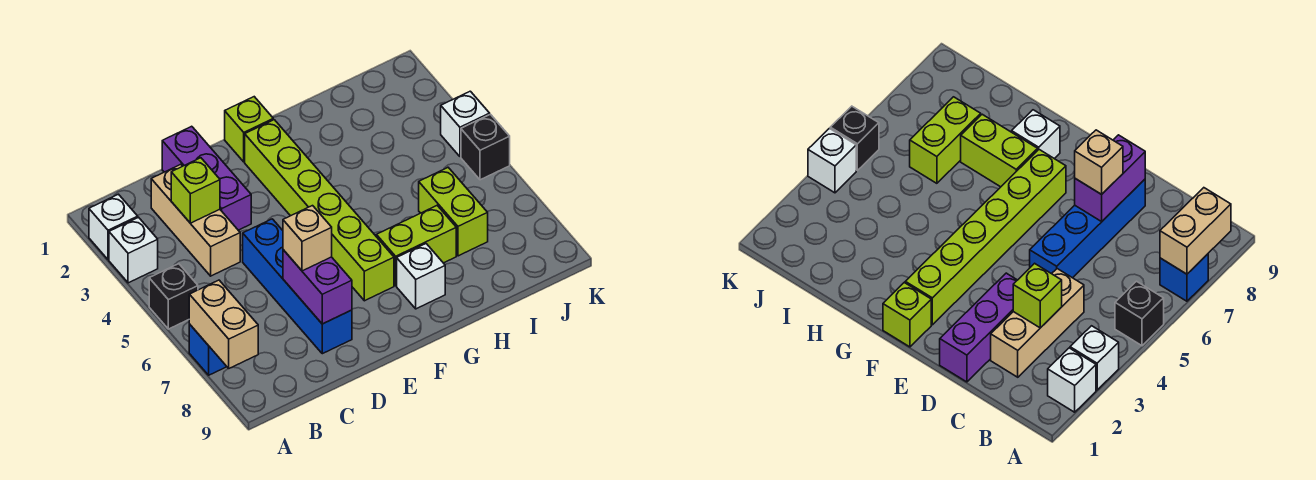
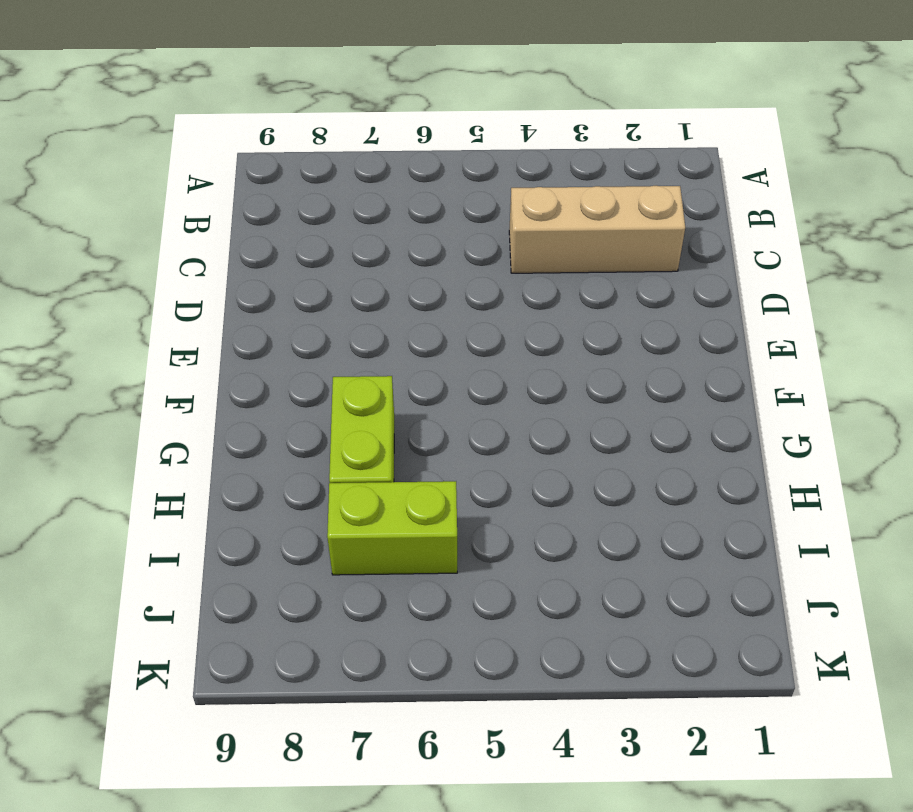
none -> white 1x1 brick [89,194,138,260]
none -> white 1x1 brick [109,217,158,283]
none -> black 1x1 brick [149,264,198,329]

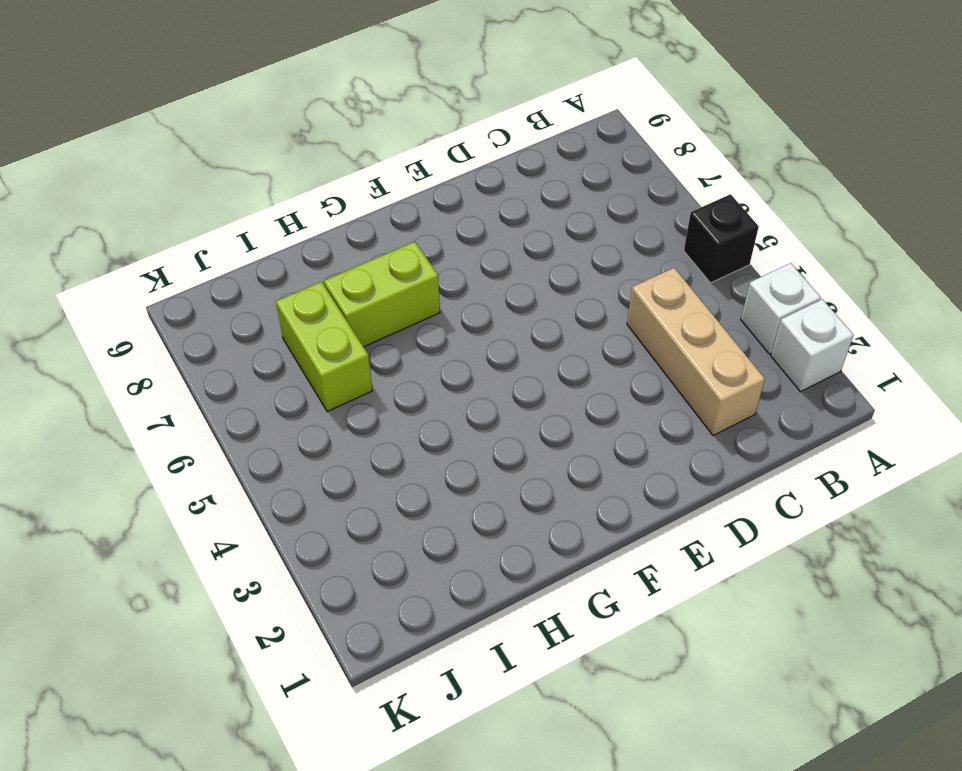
none -> blue 1x1 brick [189,324,227,375]
none -> purple 1x3 brick [162,126,251,230]
none -> blue 1x4 brick [243,219,352,354]

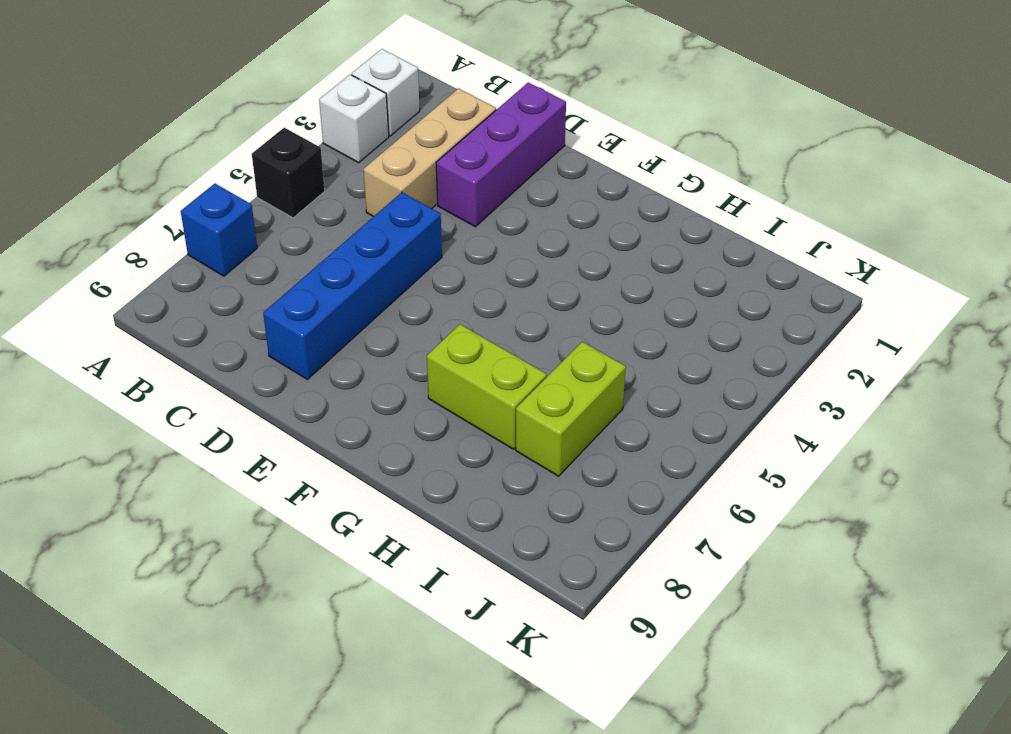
none -> lime 1x1 brick [225,97,273,162]
none -> lime 1x6 brick [245,120,394,301]
none -> white 1x1 brick [397,244,445,309]

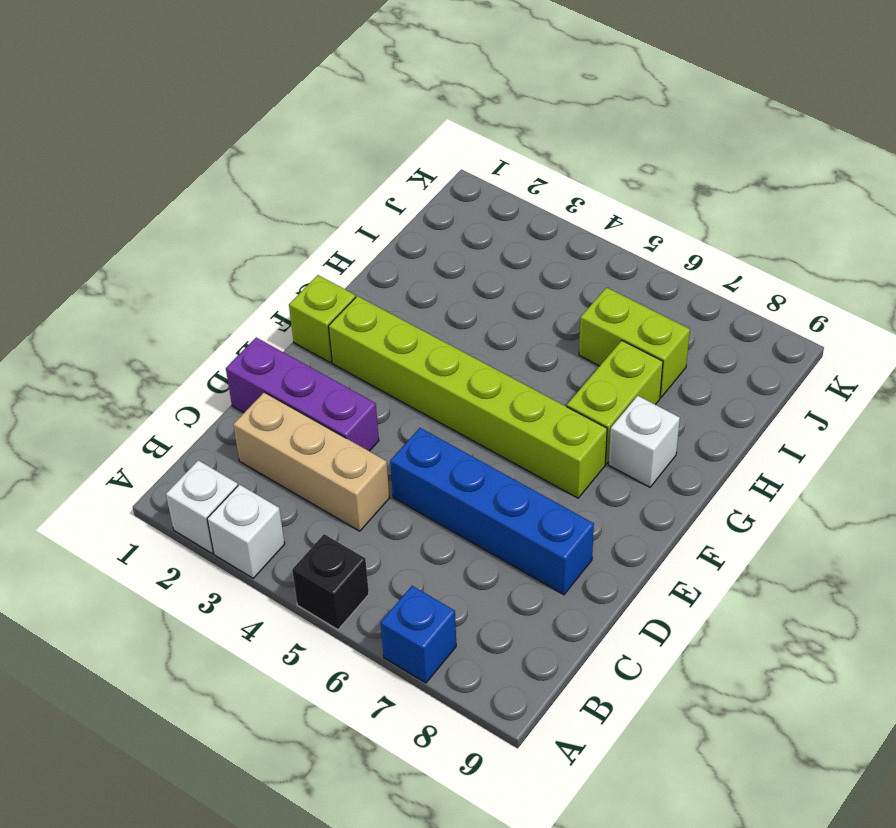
none -> white 1x1 brick [441,91,490,157]
none -> black 1x1 brick [461,114,510,180]
none -> tan 1x2 brick [189,280,258,369]

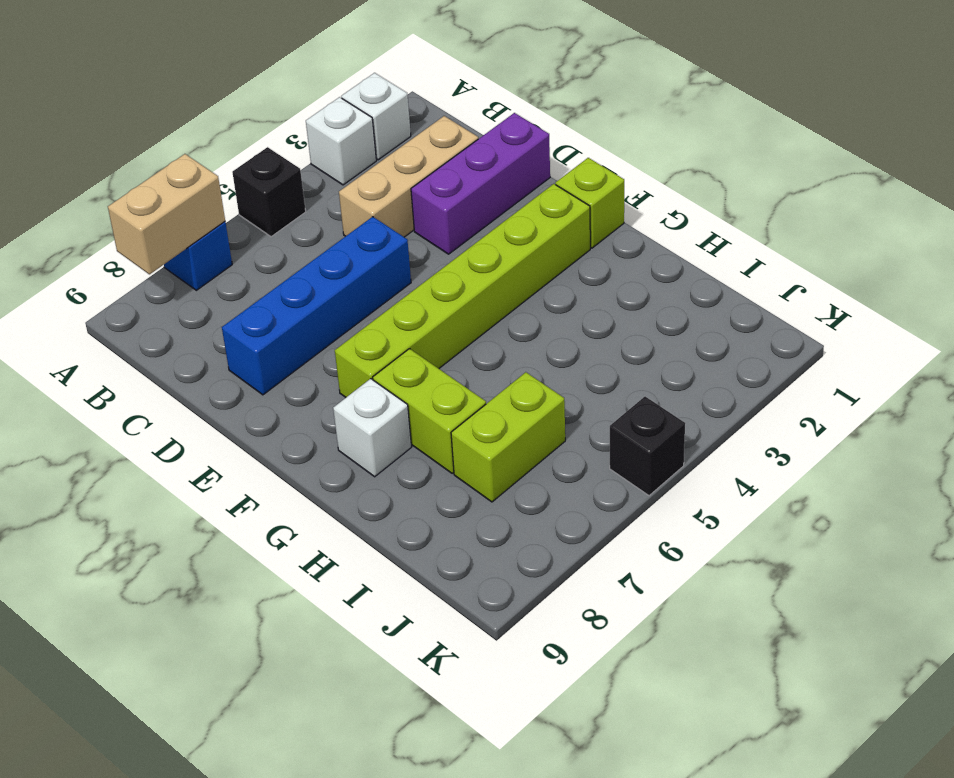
none -> white 1x1 brick [441,91,490,157]
none -> lime 1x1 brick [171,158,220,223]
none -> purple 1x2 brick [283,250,352,324]

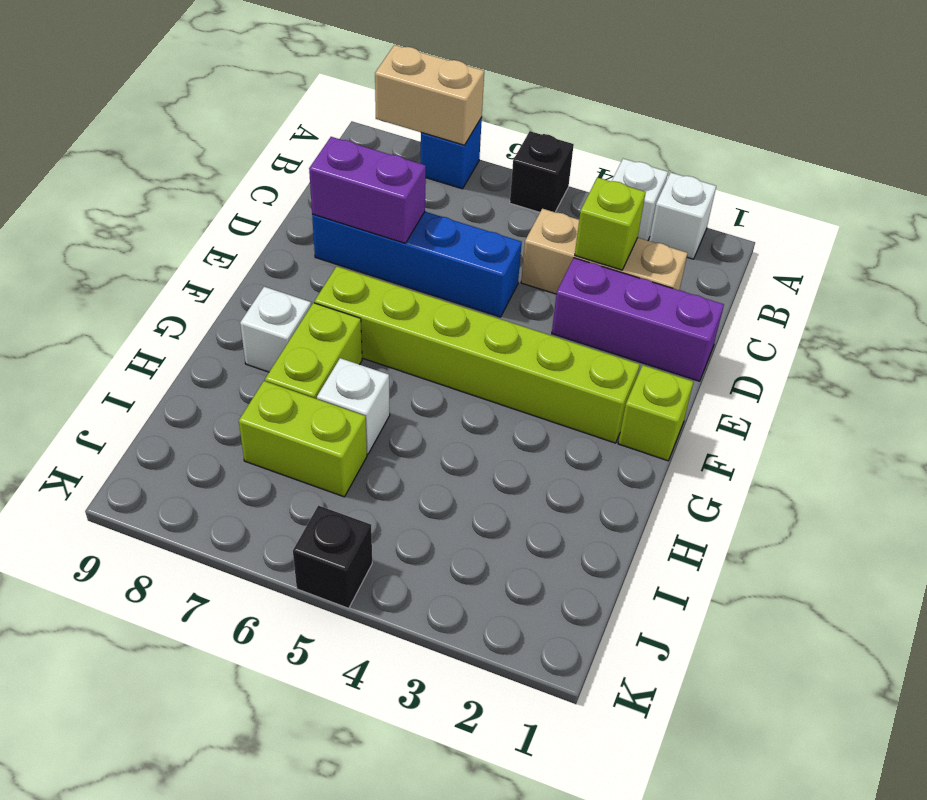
white 1x1 brick [317,358,390,454] -> white 1x1 brick moved to [441,91,490,157]
none -> tan 1x1 brick [283,206,332,271]

